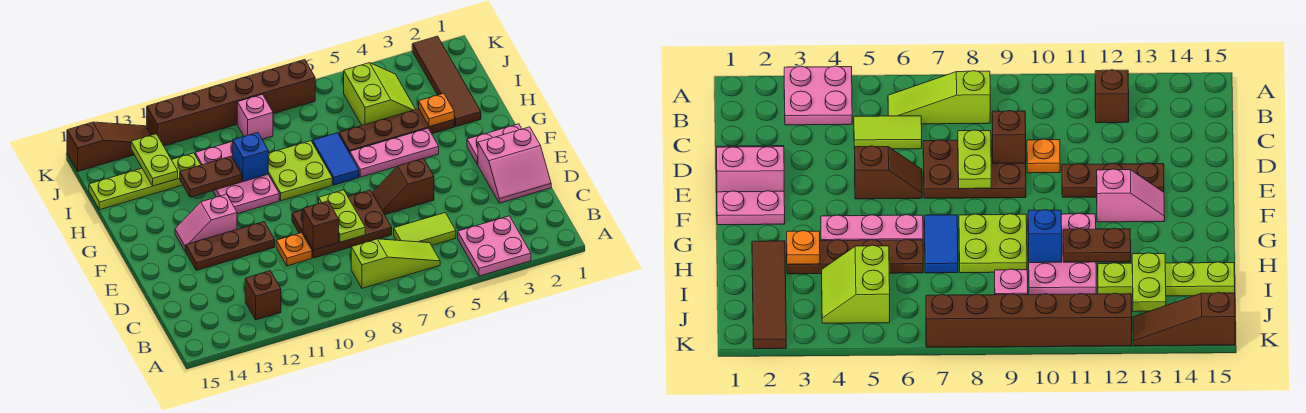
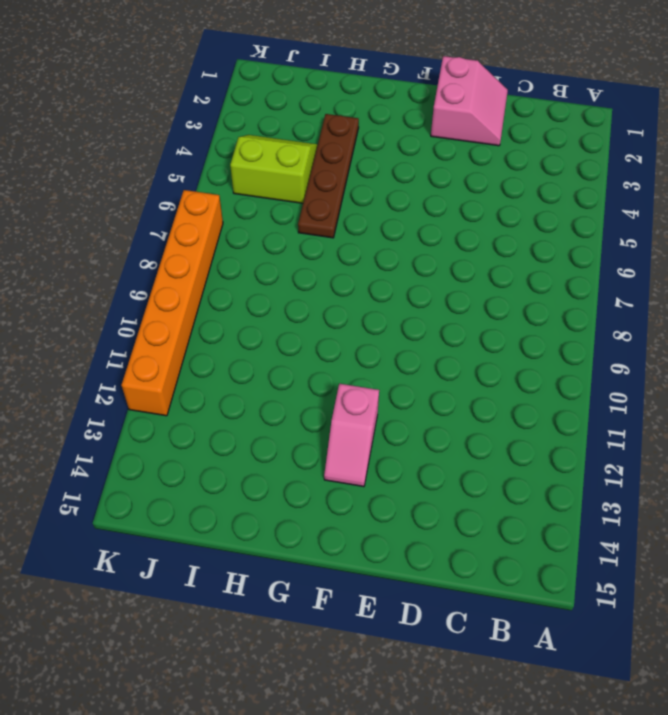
orange 1x6 brick [122,190,223,416] -> brown 1x6 brick [147,60,315,146]
none -> pink 2x2 plate [458,216,531,276]
none -> lime 1x3 slope [351,239,440,288]
none -> brown 1x1 brick [245,271,281,320]

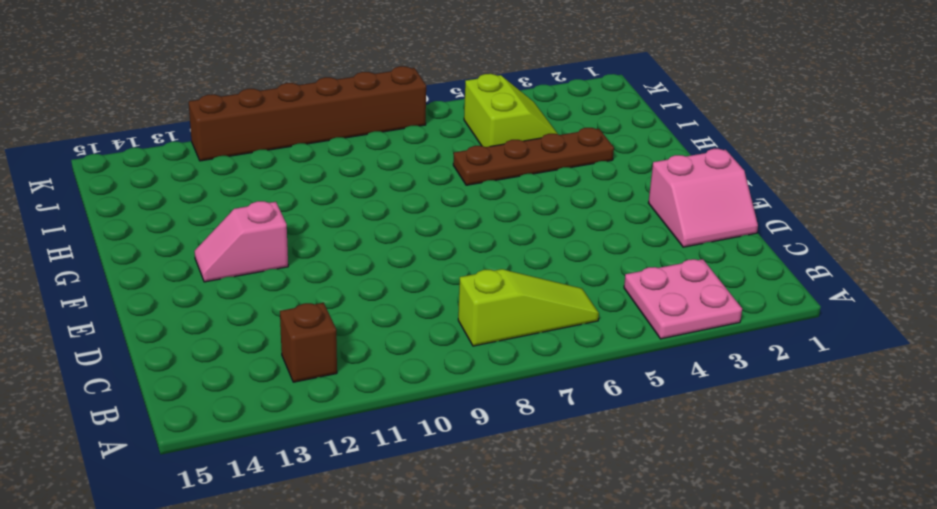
none -> lime 1x2 tile [394,213,456,246]
none -> brown 2x3 plate [292,190,392,258]
none -> orange 1x1 plate [276,233,312,266]

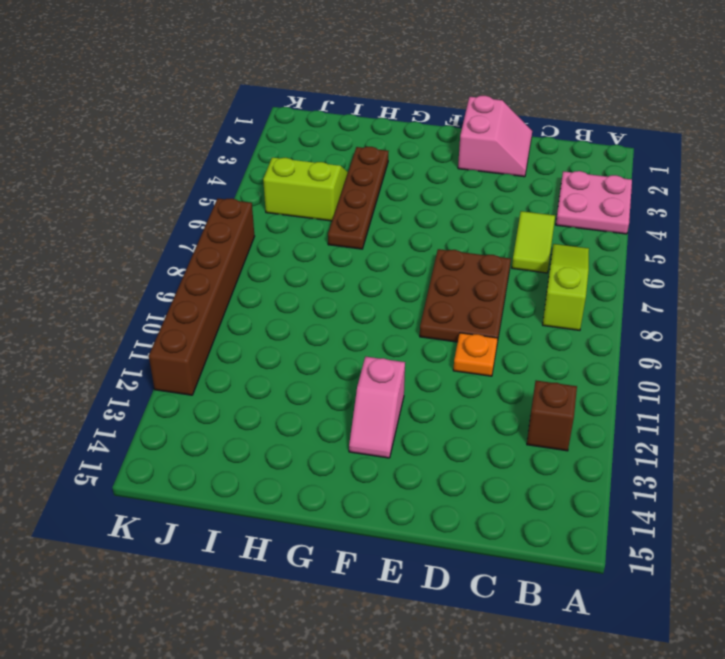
none -> brown 1x2 slope [372,158,434,215]
none -> brown 1x3 plate [186,222,275,270]
none -> pink 1x2 plate [467,124,522,165]

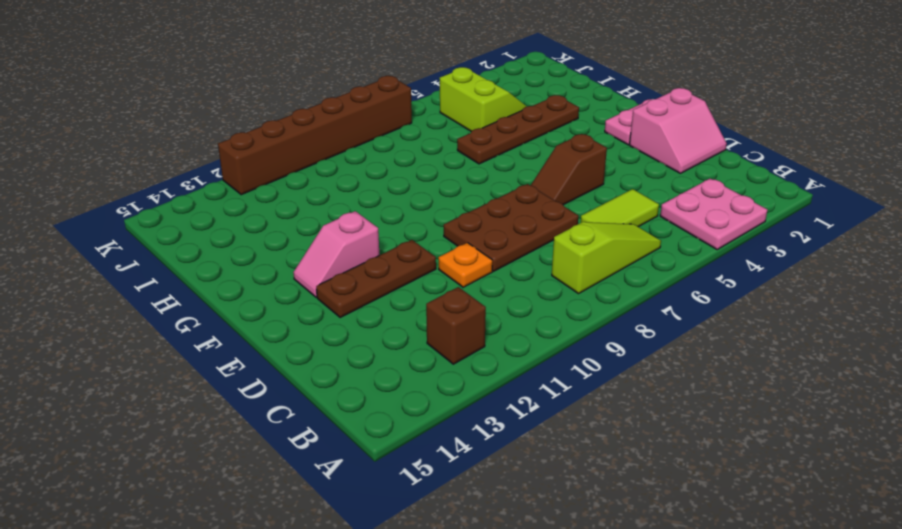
none -> pink 1x3 plate [350,128,439,177]
none -> blue 1x2 tile [312,133,359,185]
none -> lime 2x2 plate [268,141,332,201]

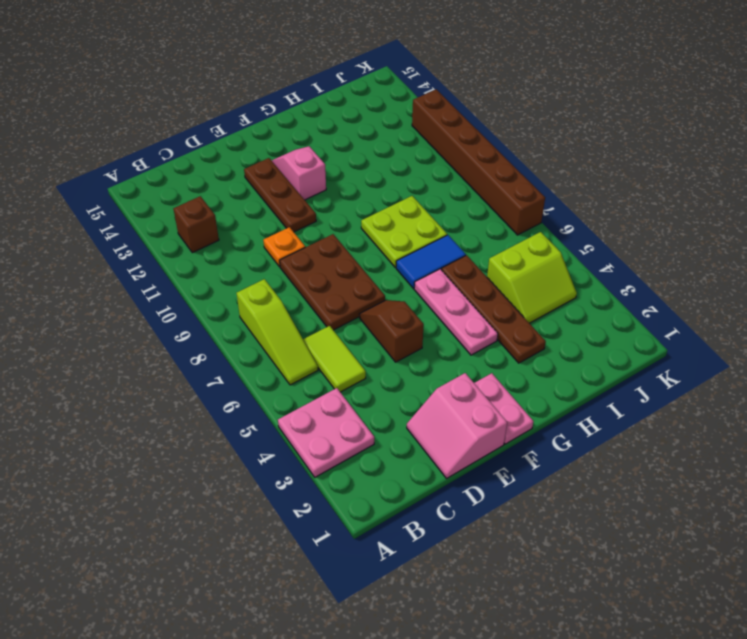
none -> pink 2x3 plate [195,141,279,214]
none -> brown 1x4 tile [412,36,481,127]
none -> lime 1x4 plate [89,153,201,210]

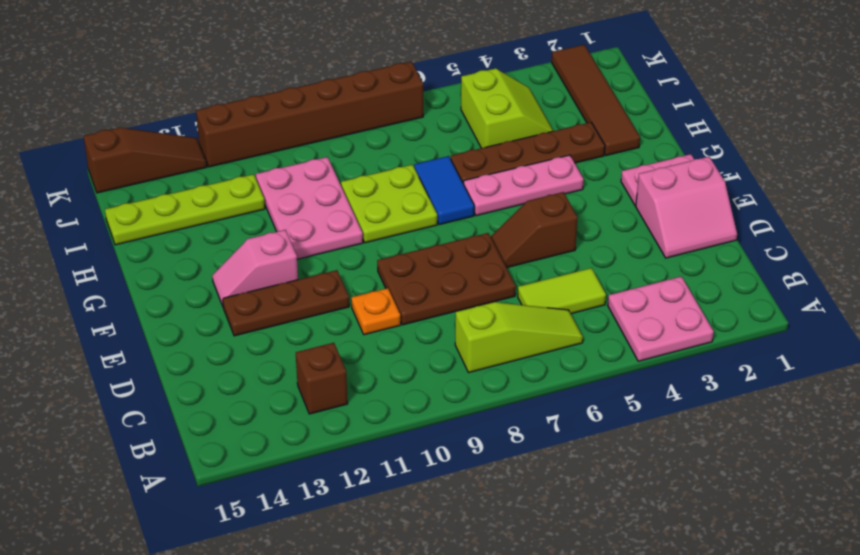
none -> pink 1x1 brick [237,94,273,139]
none -> lime 1x2 plate [319,190,365,242]
none -> brown 1x1 brick [303,201,339,250]

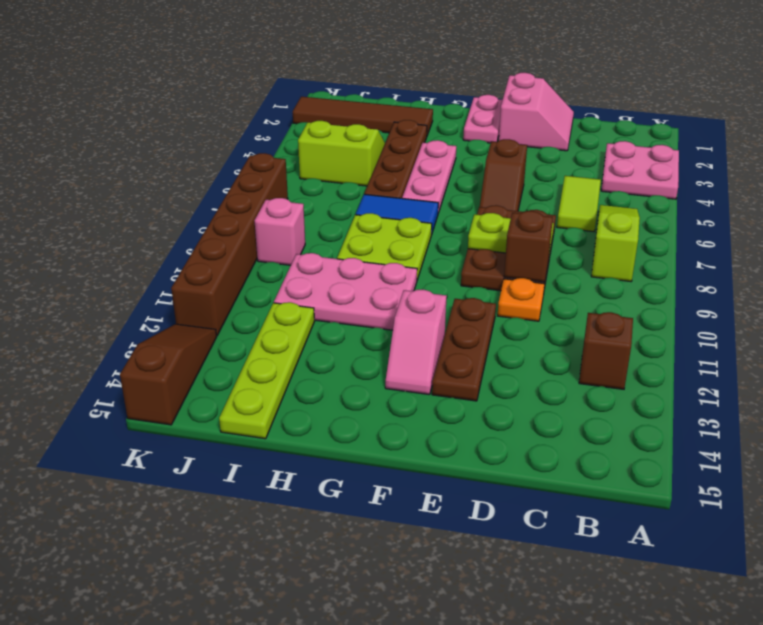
none -> orange 1x1 plate [419,93,454,127]
none -> blue 1x1 brick [233,132,268,182]
none -> brown 1x2 plate [180,156,242,197]

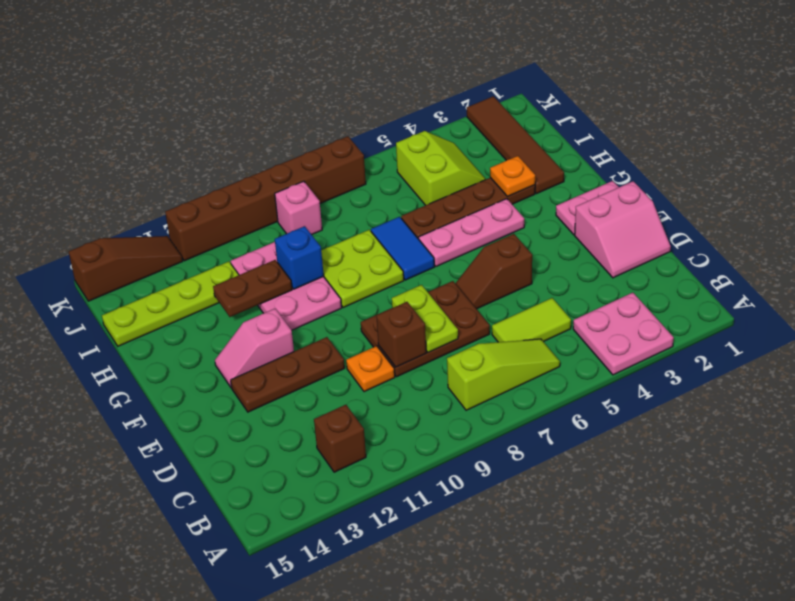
none -> lime 1x2 plate [131,134,178,186]

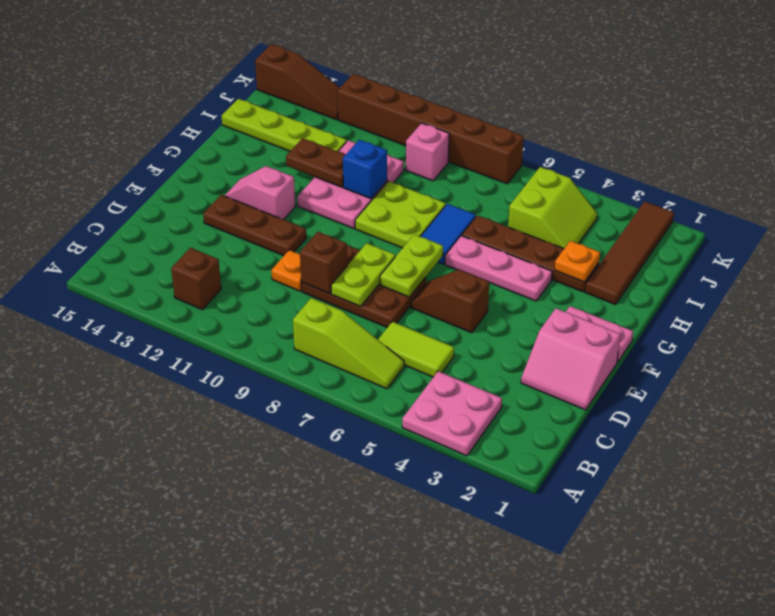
lime 1x2 plate [380,234,443,297] -> lime 1x2 plate moved to [131,134,178,186]

